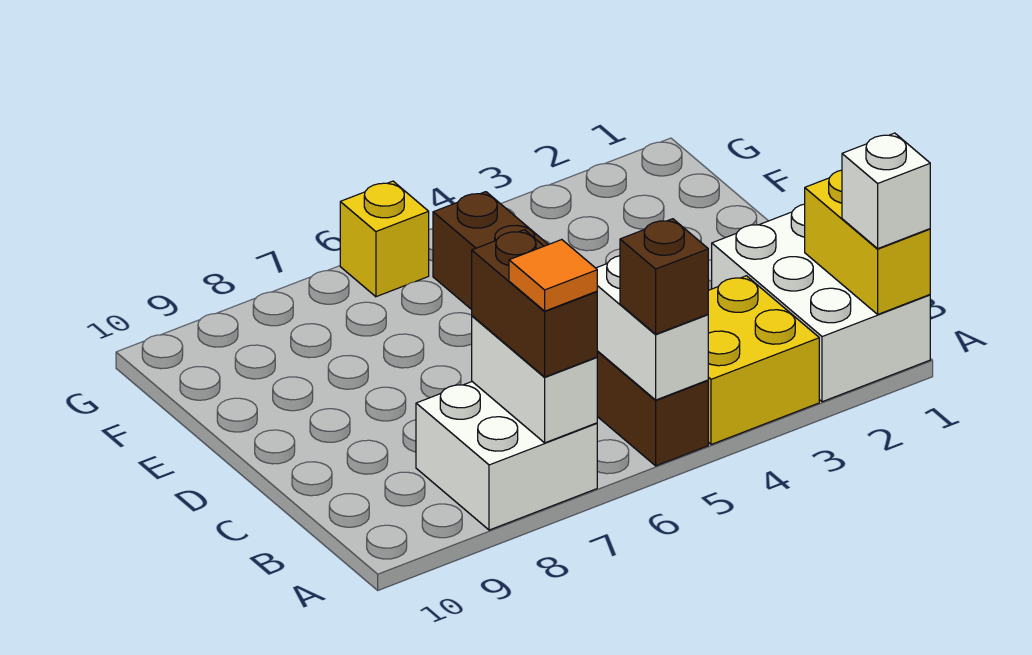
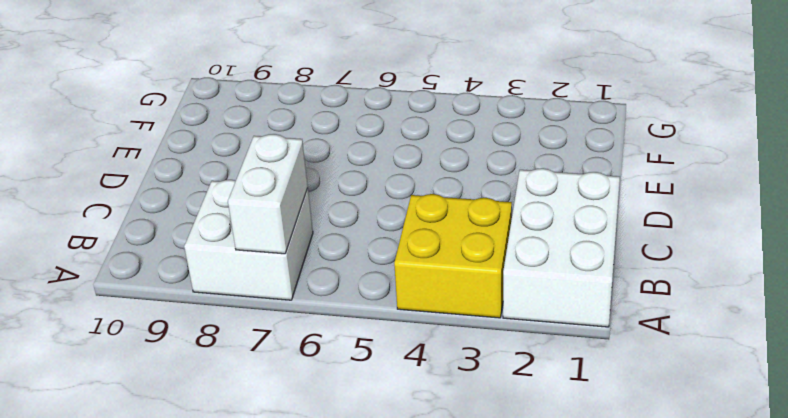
none -> brown 1x6 brick [433,192,708,466]
none -> yellow 1x1 brick [340,181,429,297]
none -> yellow 1x2 brick [805,170,930,314]

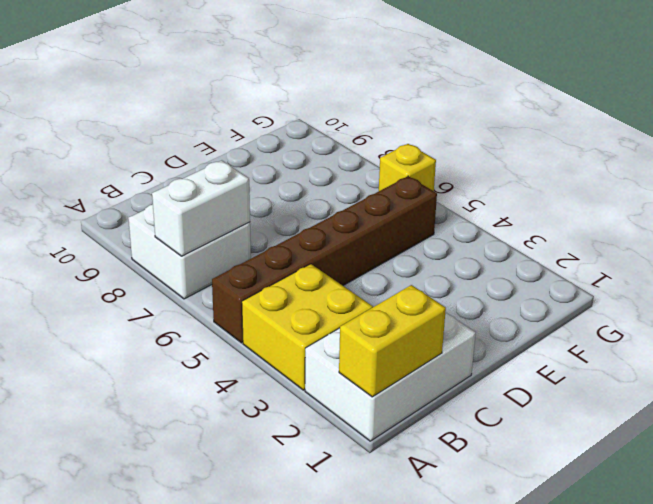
none -> white 1x2 brick [596,256,708,400]
none -> white 1x1 brick [842,133,930,248]
none -> brown 1x1 brick [620,219,708,334]

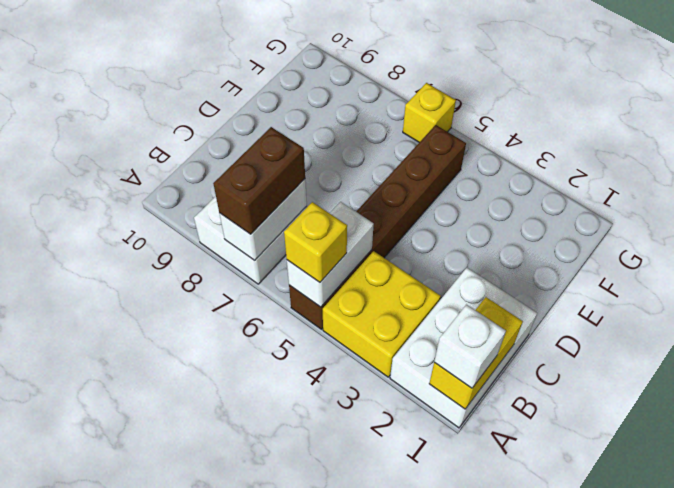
yellow 1x1 brick [284,202,347,282] -> brown 1x1 brick [620,219,708,334]
none -> orange 1x1 tile [509,240,597,311]

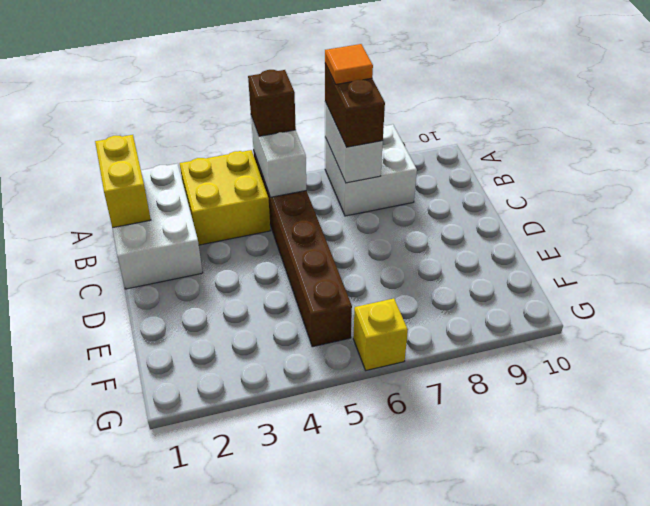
none -> white 1x1 brick [842,133,930,248]

